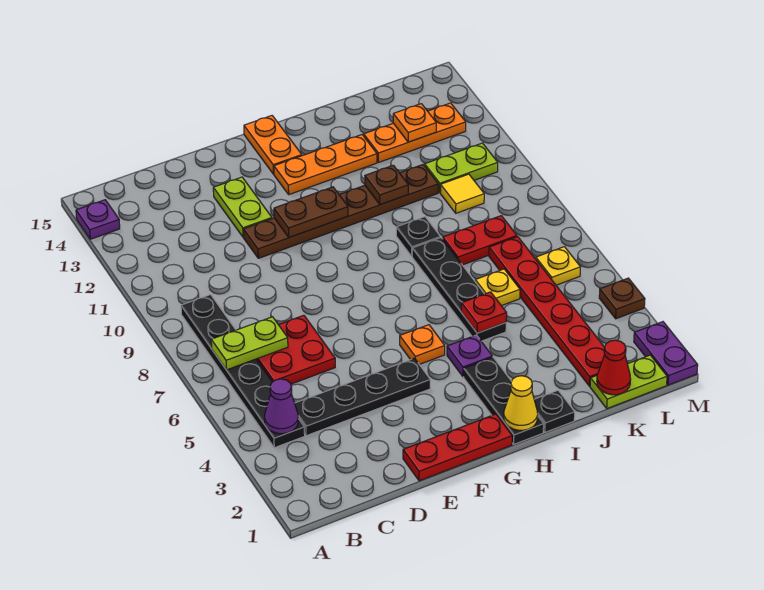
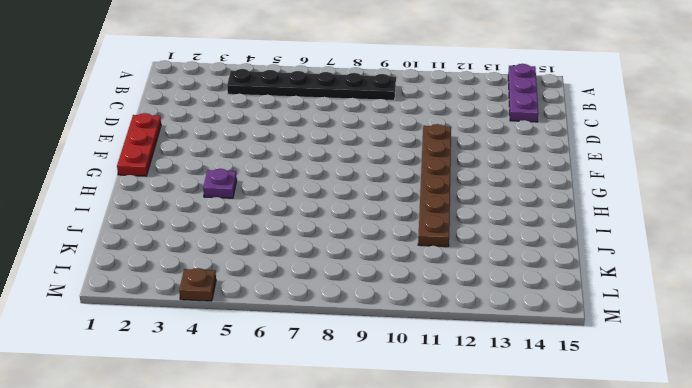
purple 1x3 plate [508,64,538,122] -> purple 1x1 plate [76,200,120,239]
none -> black 1x4 plate [295,358,430,436]
none -> red 2x2 plate [257,315,335,384]
none -> lime 1x2 plate [213,177,272,237]
none -> orange 1x1 plate [400,325,445,364]

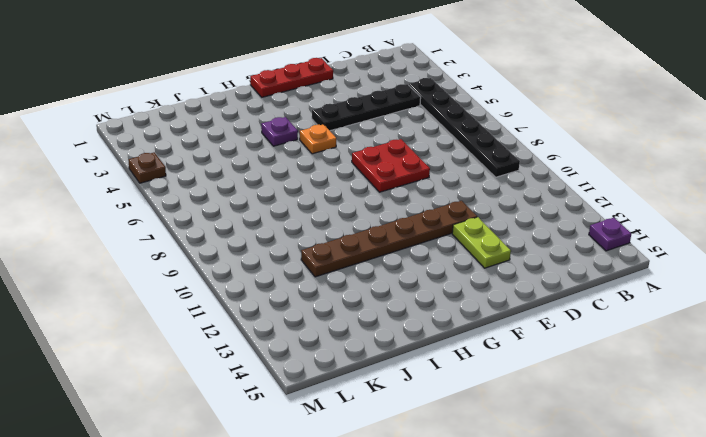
red 2x2 plate [352,139,430,192] -> red 2x2 plate moved to [257,315,335,384]
none -> orange 1x3 plate [274,135,377,194]
none -> orange 1x2 plate [244,116,302,174]
none -> black 1x3 plate [464,357,544,444]
none -> black 1x1 plate [534,390,575,432]

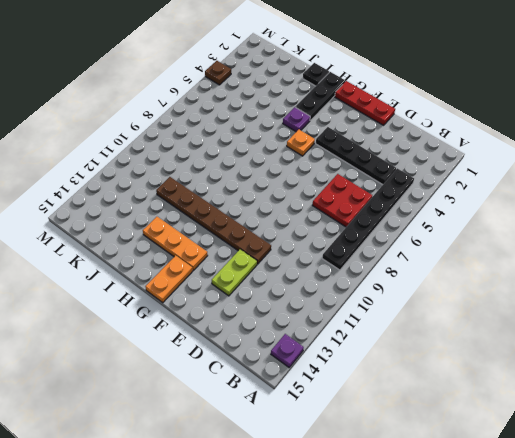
none -> black 1x4 plate [412,238,506,341]
none -> black 1x1 plate [396,217,440,256]
none -> yellow 1x1 plate [475,269,520,306]
none -> red 1x2 plate [443,216,517,265]

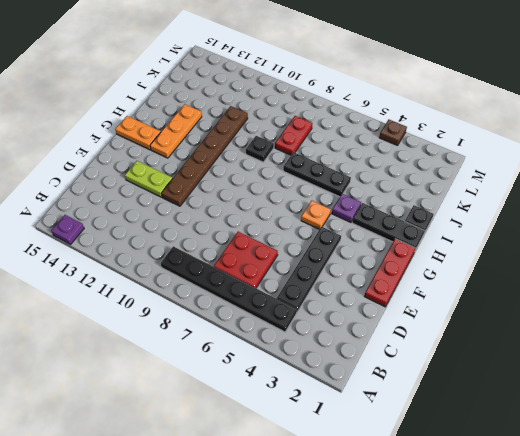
black 1x3 plate [283,152,351,197] -> black 1x4 plate [412,238,506,341]
none -> yellow 1x1 plate [475,269,520,306]
none -> orange 1x3 plate [364,103,466,163]
none -> lime 1x2 plate [590,355,667,409]
none -> red 1x6 plate [489,237,605,386]

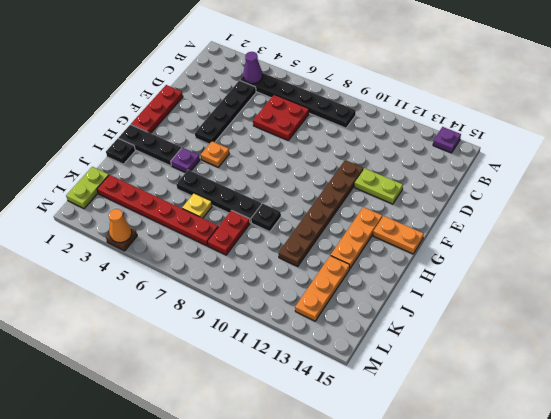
orange 1x1 cone [109,209,132,243] -> none
none -> yellow 1x1 tile [440,174,484,213]
none -> lime 1x2 plate [425,143,498,192]
none -> yellow 1x1 plate [536,247,580,285]
none -> purple 1x2 plate [634,322,698,385]

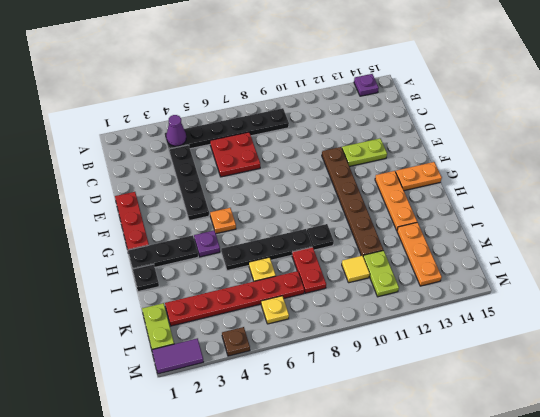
purple 1x2 tile [152,338,203,374] -> purple 1x2 plate [634,322,698,385]
none -> lime 1x2 plate [211,317,288,370]
none -> brown 1x2 plate [274,187,348,237]
none -> yellow 1x1 cone [504,376,538,430]
none -> red 1x1 plate [461,292,507,333]

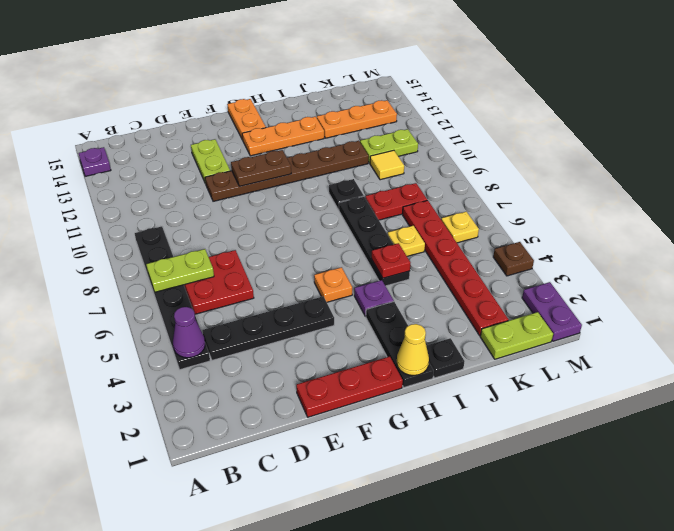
none -> brown 1x1 plate [365,165,408,205]
none -> red 1x1 cone [597,340,631,395]
none -> orange 1x1 plate [393,104,436,142]

